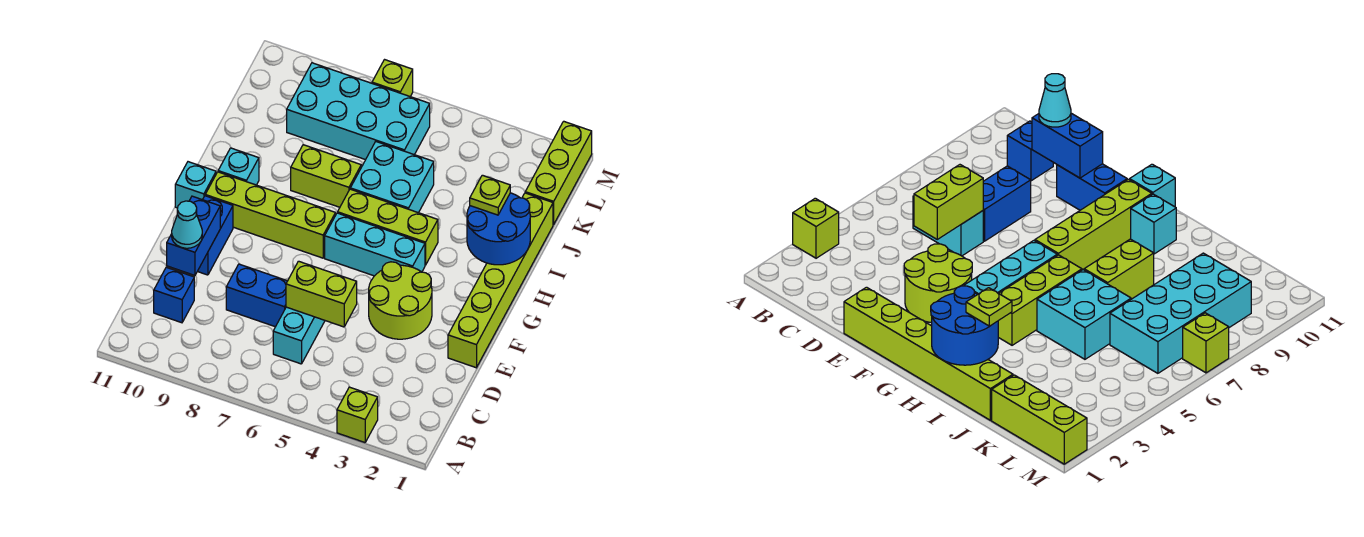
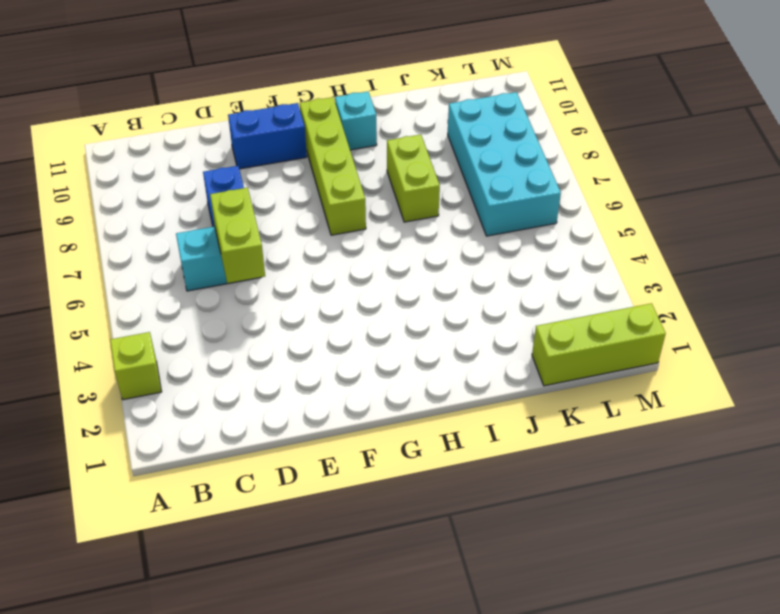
none -> blue 1x1 brick [154,267,194,323]
none -> lime 1x6 brick [448,193,553,368]
none -> lime 2x2 round brick [369,262,432,339]

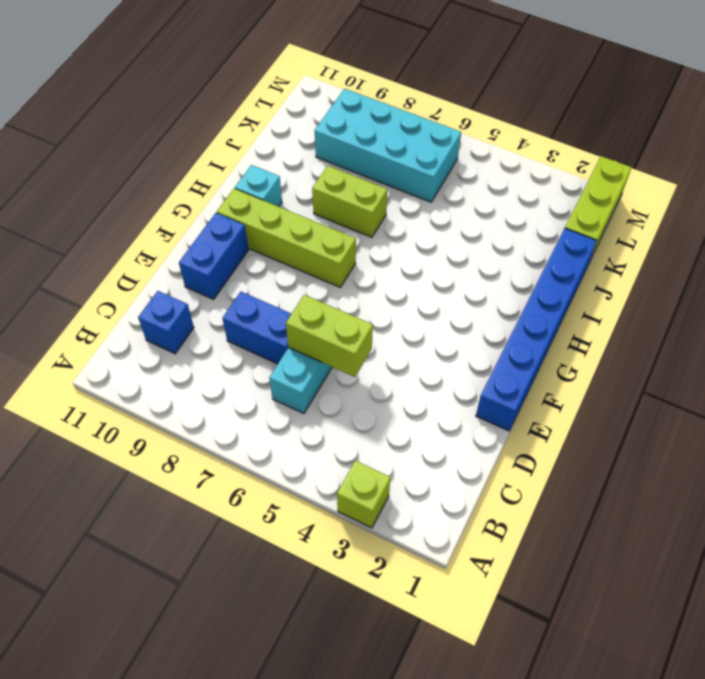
blue 1x6 brick [476,228,597,431] -> lime 1x6 brick [448,193,553,368]
none -> lime 2x2 round brick [369,262,432,339]
none -> cyan 1x3 brick [325,213,425,276]
none -> cyan 1x1 brick [175,162,216,208]

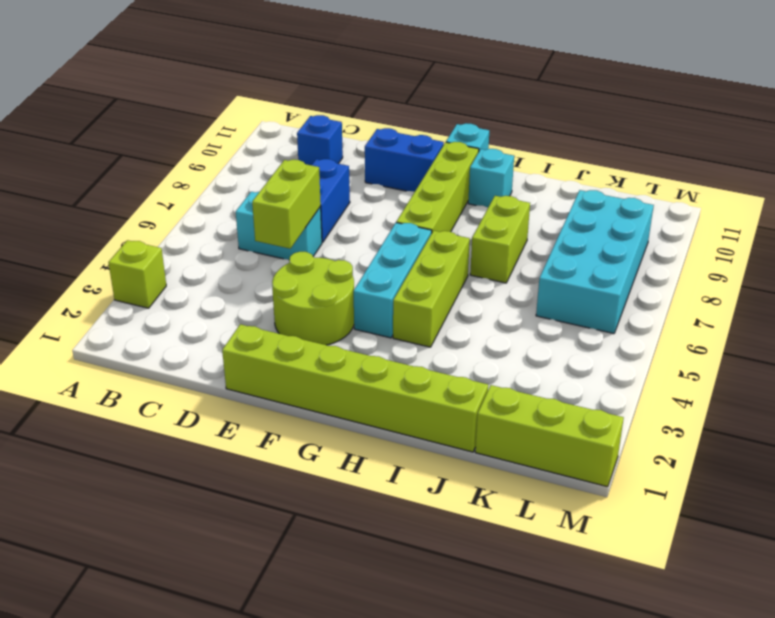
none -> cyan 2x2 brick [350,142,434,213]
none -> lime 1x1 brick [372,60,413,97]
none -> blue 1x2 brick [167,196,220,275]

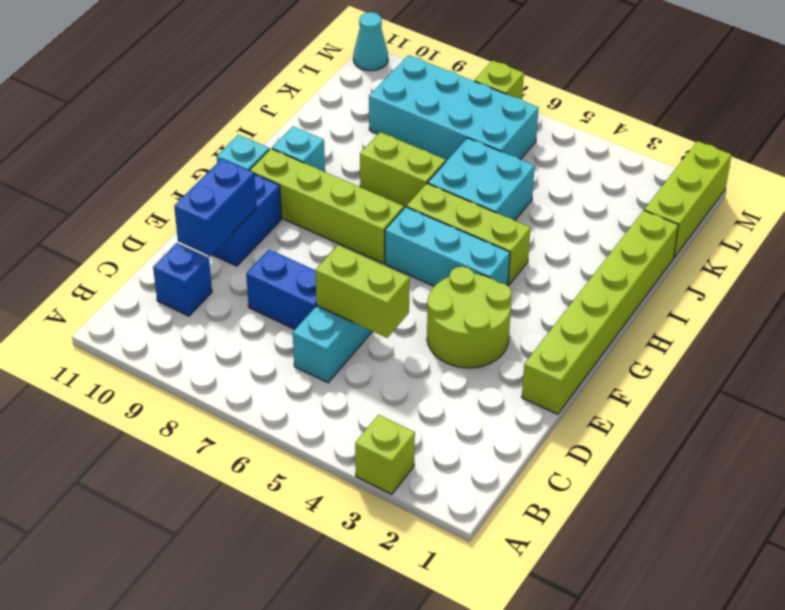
cyan 1x1 cone [353,12,388,71] -> cyan 1x1 cone moved to [172,201,202,248]
none -> blue 2x2 round brick [467,193,530,265]
none -> lime 1x1 plate [470,175,510,215]

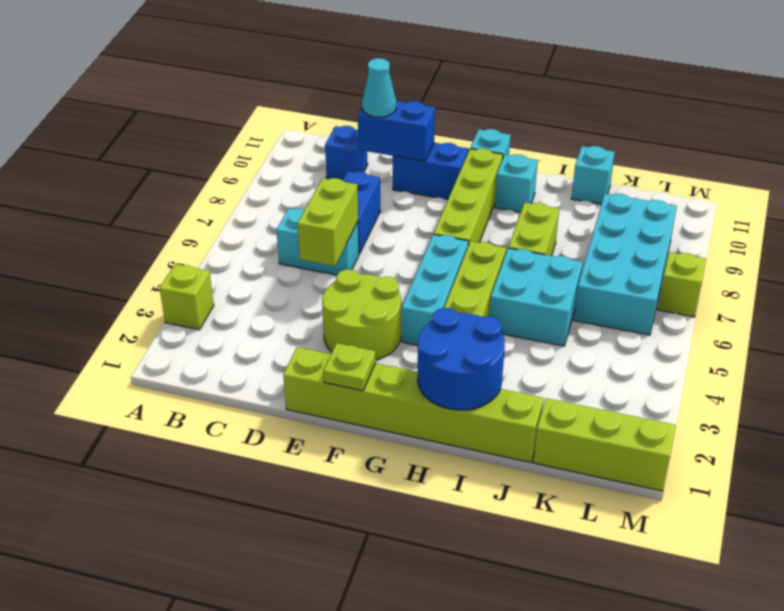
lime 1x1 plate [323,343,376,391] -> lime 1x1 plate moved to [470,175,510,215]
cyan 1x1 brick [571,146,615,204] -> none

